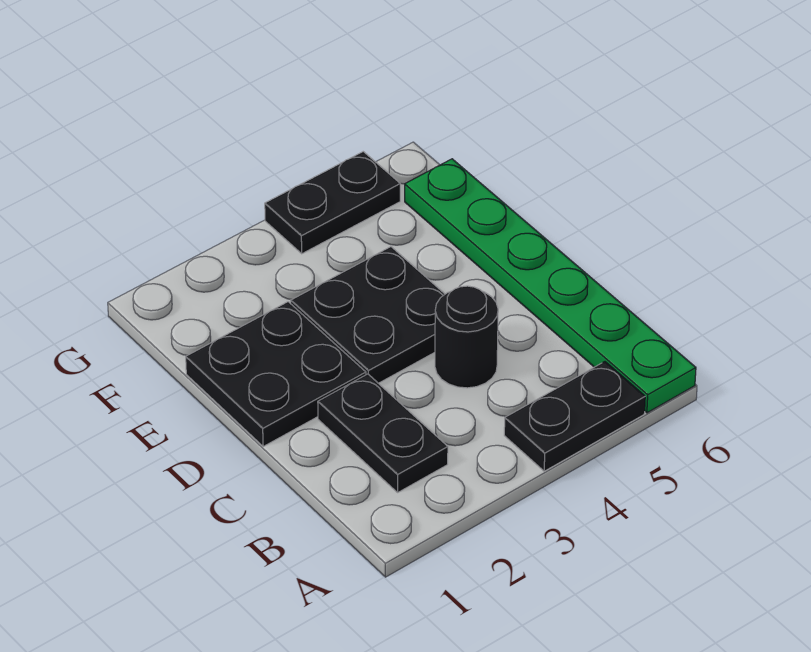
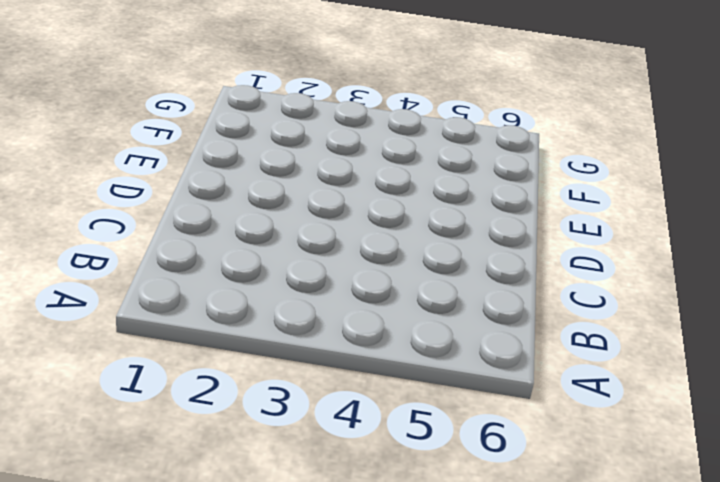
none -> black 1x2 plate [504,362,645,471]
none -> green 1x6 plate [405,159,696,413]

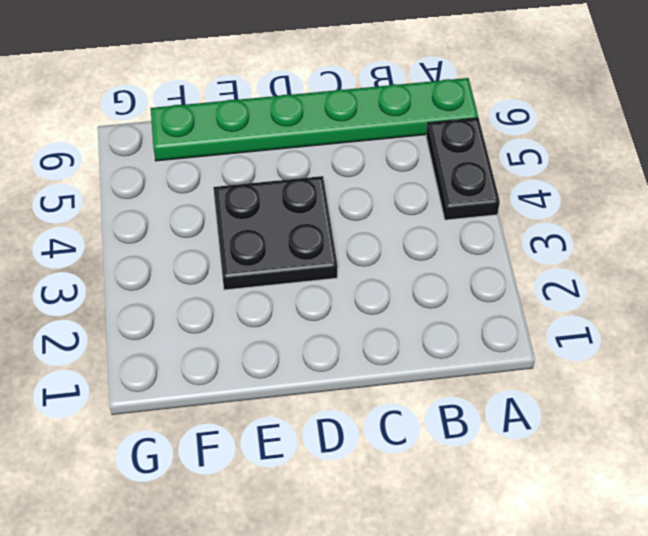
none -> black 1x2 plate [318,374,448,492]
none -> black 1x1 round brick [435,286,498,388]

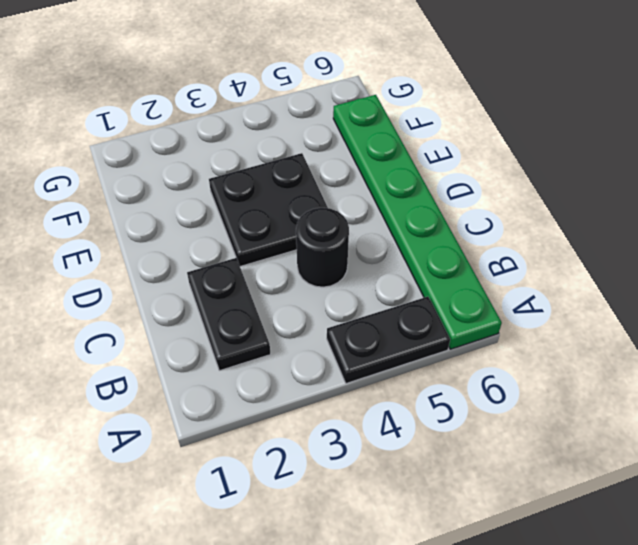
none -> black 2x2 plate [186,302,366,446]
none -> black 1x2 plate [265,152,400,254]

